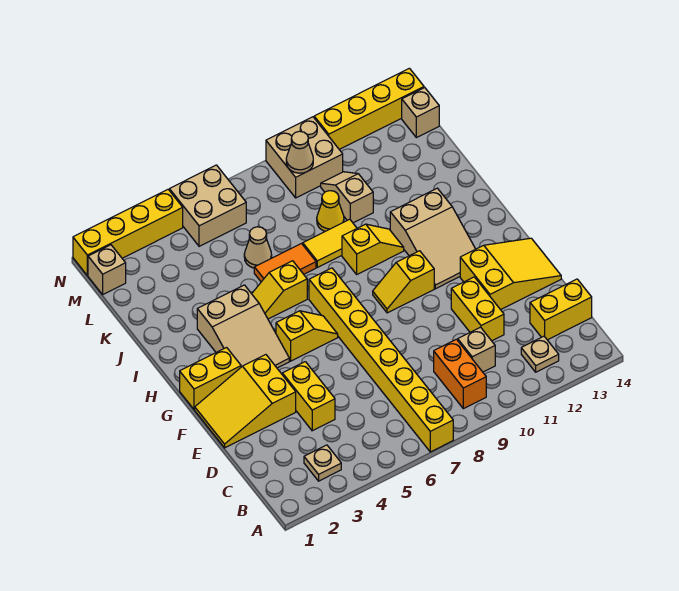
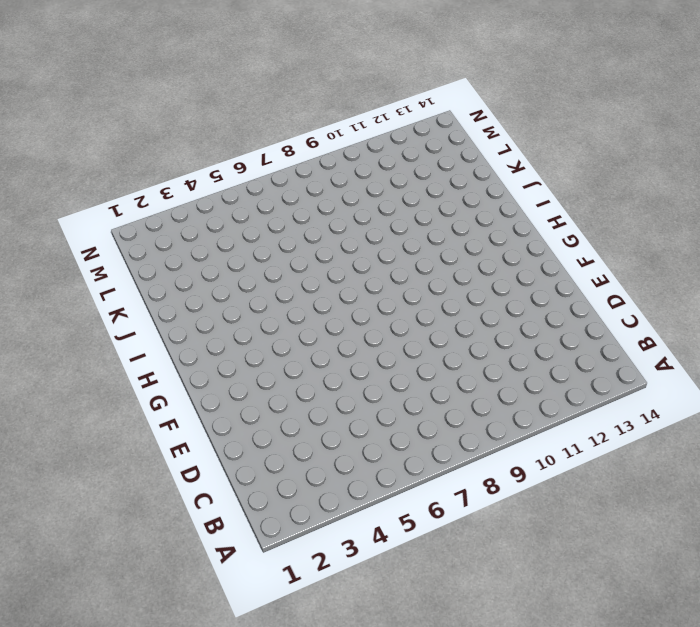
none -> yellow 1x8 brick [309,268,453,452]
none -> tan 1x1 plate [304,445,341,481]
none -> orange 1x2 brick [434,339,486,409]

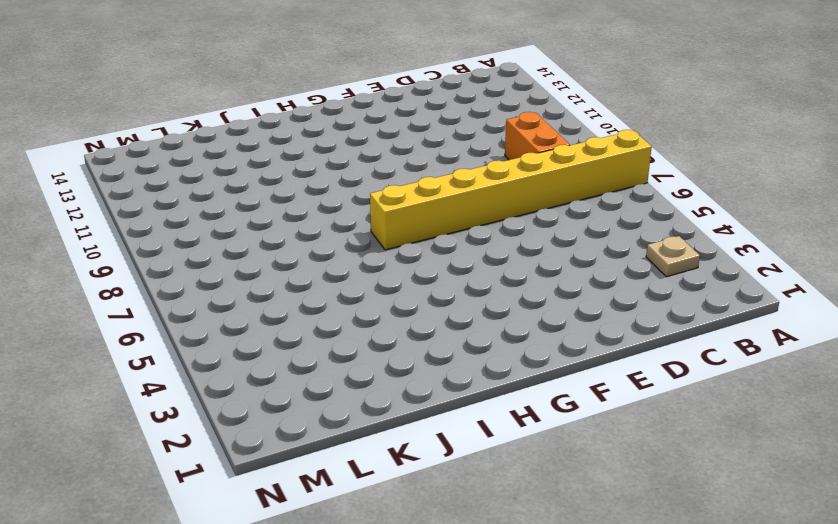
orange 1x2 brick [505,112,570,160] -> orange 1x2 brick turned to [434,339,486,409]
none -> tan 1x1 plate [521,336,559,372]
none -> tan 1x1 brick [458,327,495,372]
none -> yellow 1x2 brick [530,279,592,340]

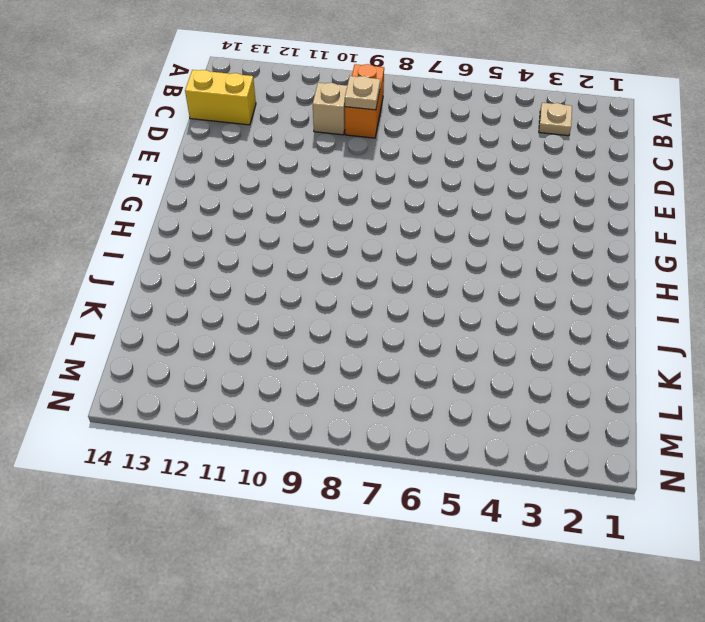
tan 1x1 plate [345,76,380,110] -> tan 1x1 plate moved to [521,336,559,372]
none -> yellow 1x8 brick [309,268,453,452]
none -> yellow 1x2 brick [282,362,335,431]
none -> yellow 1x2 brick [451,277,504,341]

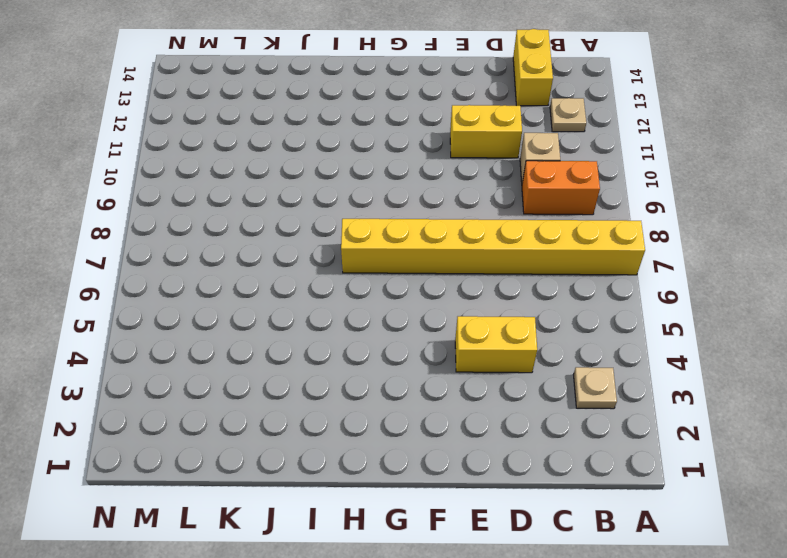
none -> yellow 2x3 slope [195,355,296,448]
none -> yellow 2x3 slope [460,238,561,310]
none -> yellow 1x2 brick [180,348,241,410]

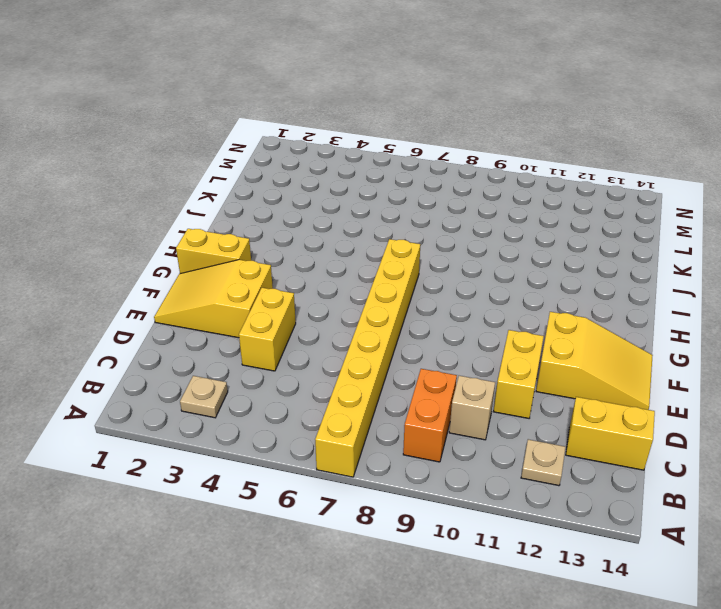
none -> tan 2x3 slope [197,285,289,368]
none -> yellow 1x2 slope [276,311,338,361]
none -> yellow 1x2 slope [373,251,434,313]

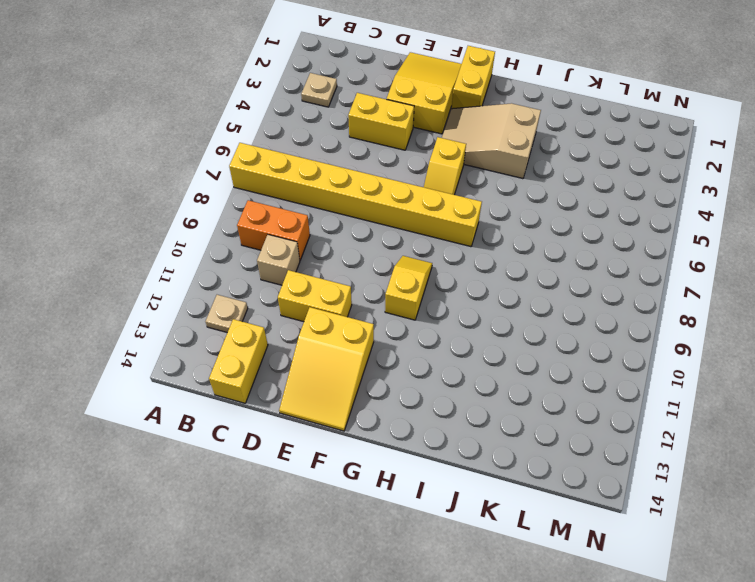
none -> tan 2x3 slope [390,188,475,289]
none -> yellow 1x2 slope [252,261,307,319]
none -> yellow 1x2 slope [342,224,404,274]

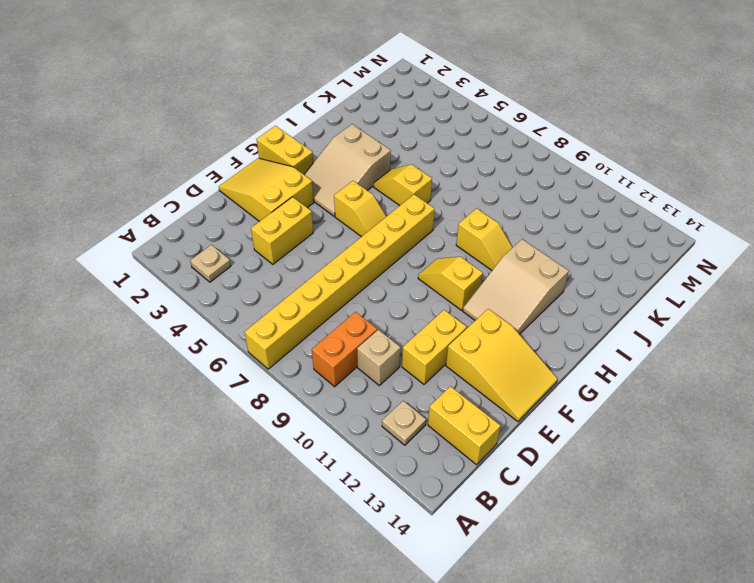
none -> orange 1x2 tile [254,244,316,282]
none -> yellow 1x2 tile [303,219,357,267]
none -> tan 1x1 cone [244,227,272,268]

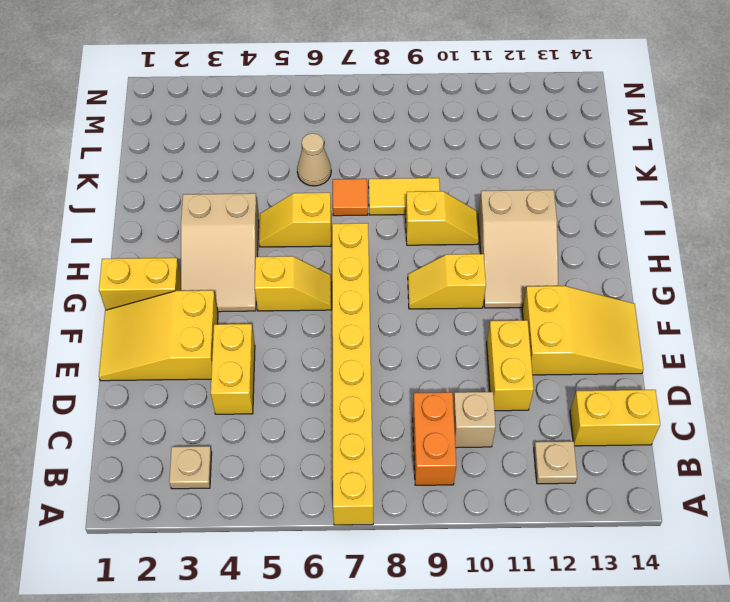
orange 1x1 tile [333,179,368,216] -> orange 1x2 tile [254,244,316,282]
none -> yellow 1x1 cone [317,191,344,231]
none -> tan 1x2 slope [321,172,373,223]
none -> tan 1x1 brick [88,245,126,294]

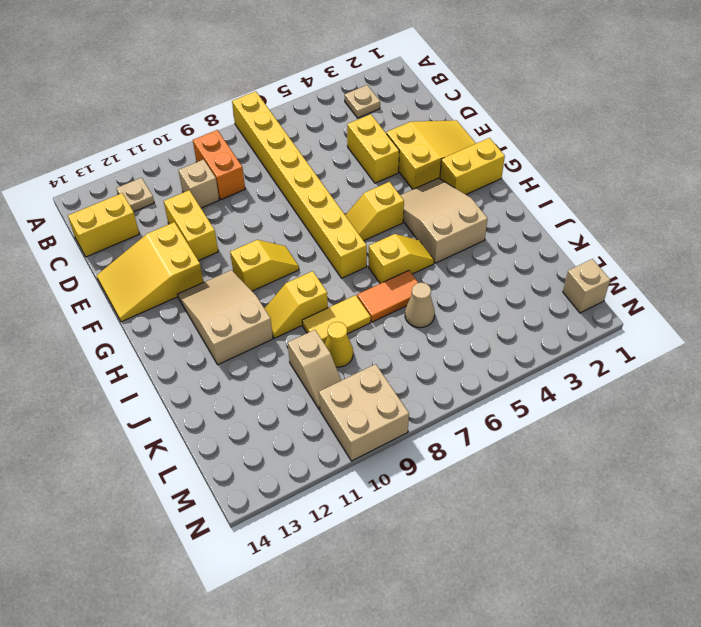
none -> tan 2x2 brick [169,165,246,246]
none -> tan 1x1 brick [402,88,439,138]
none -> yellow 1x4 brick [73,190,183,276]

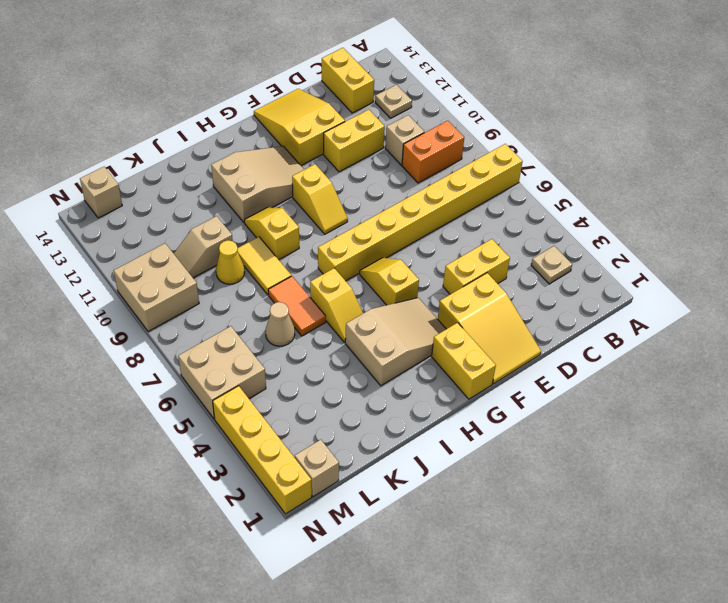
none -> yellow 1x4 brick [314,68,424,149]
none -> tan 1x1 cone [286,131,313,173]

